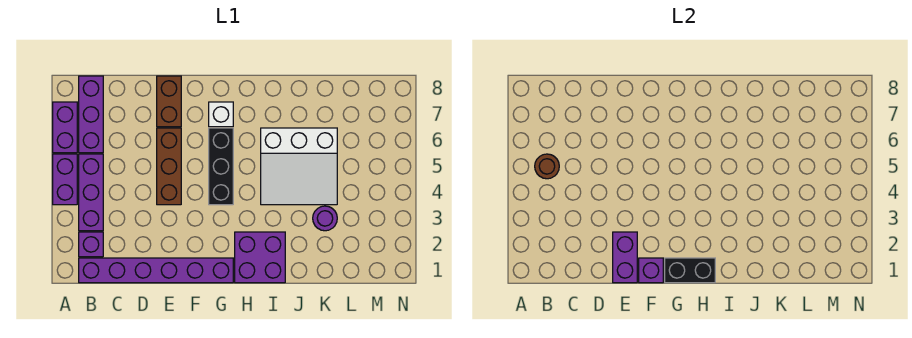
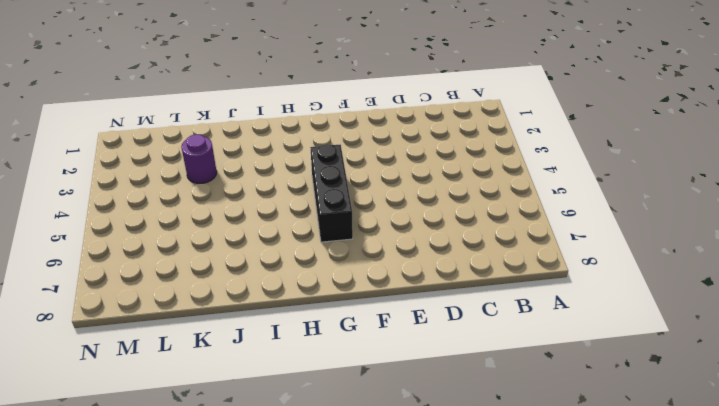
none -> purple 1x2 brick [53,154,77,205]
none -> purple 1x2 brick [53,102,77,153]
none -> purple 1x6 brick [79,258,233,283]

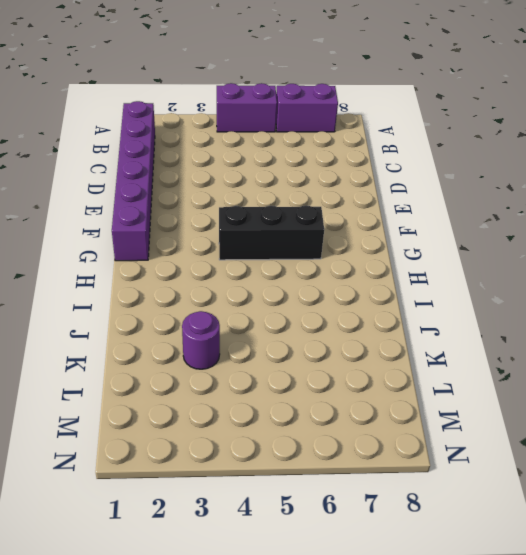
none -> purple 1x1 brick [79,232,103,257]
none -> purple 1x3 brick [79,154,103,231]
none -> purple 1x3 brick [79,76,103,153]

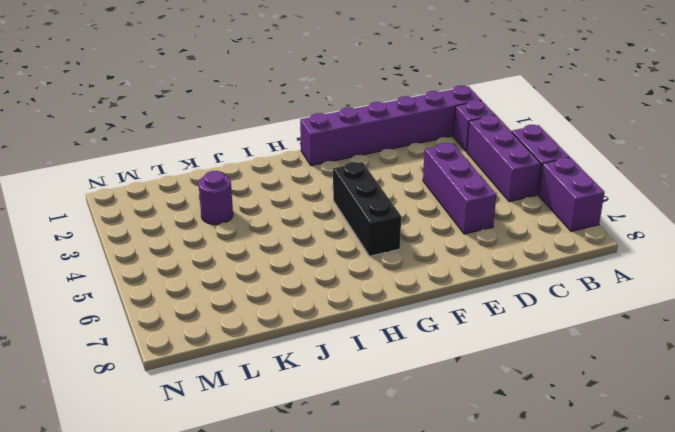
purple 1x3 brick [423,143,496,234] -> purple 1x3 brick moved to [79,76,103,153]
none -> brown 1x3 brick [157,128,181,205]
none -> brown 1x2 brick [157,76,181,127]
none -> white 1x1 brick [209,102,233,127]

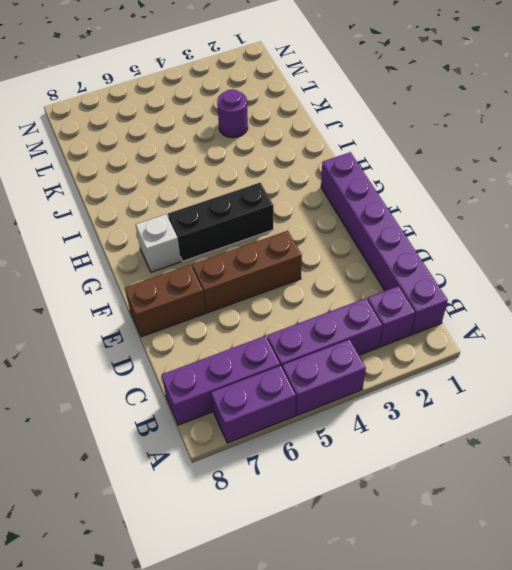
none -> purple 2x2 brick [235,232,285,283]
none -> white 3x3 slope [261,128,337,205]
none -> brown 1x1 round brick [535,154,559,179]

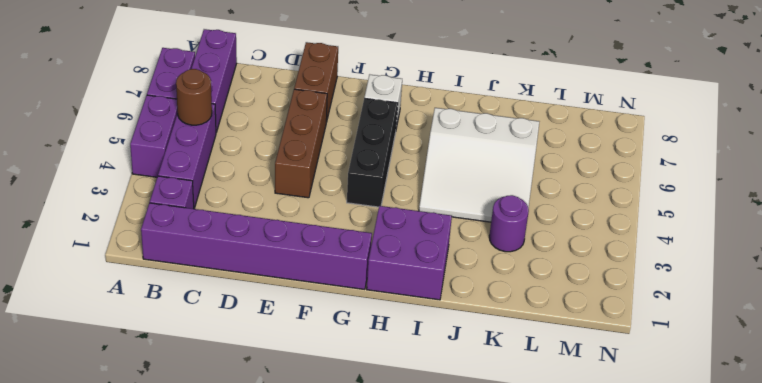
none -> purple 1x2 brick [613,232,637,283]
none -> purple 1x1 brick [639,258,663,283]
none -> black 1x2 brick [665,258,715,283]

